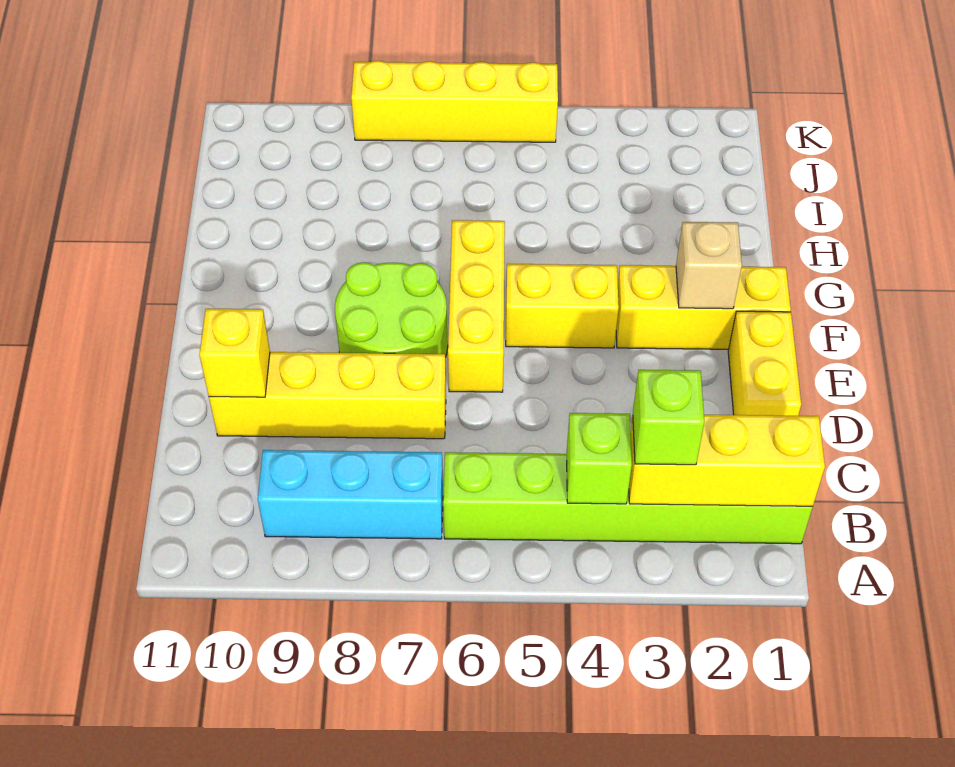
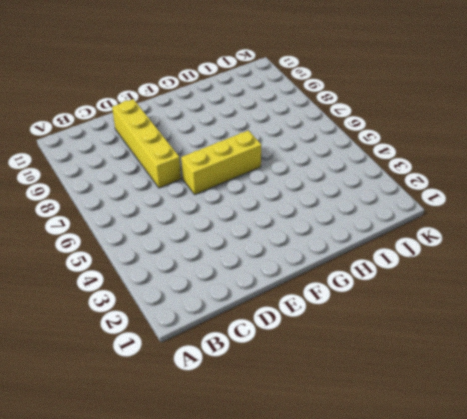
none -> lime 1x6 brick [443,452,813,544]
none -> cyan 1x3 brick [258,450,443,539]
none -> yellow 1x2 brick [728,311,801,416]

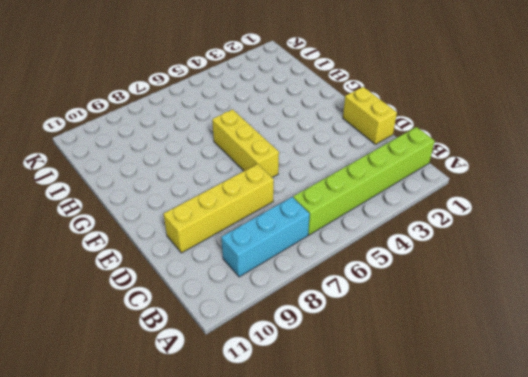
none -> lime 2x2 round brick [335,262,448,357]
none -> yellow 1x3 brick [616,265,791,349]
none -> yellow 1x2 brick [506,264,619,348]

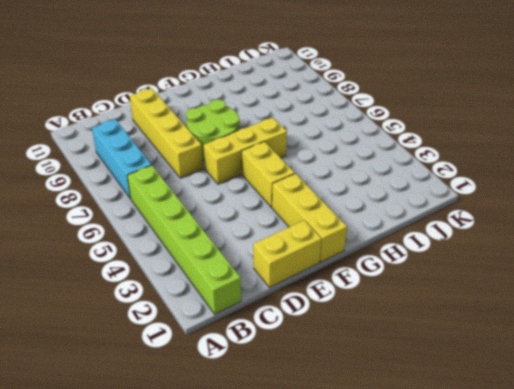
none -> yellow 1x4 brick [351,61,558,142]
none -> yellow 1x3 brick [629,415,825,507]
none -> lime 1x1 brick [567,413,632,504]

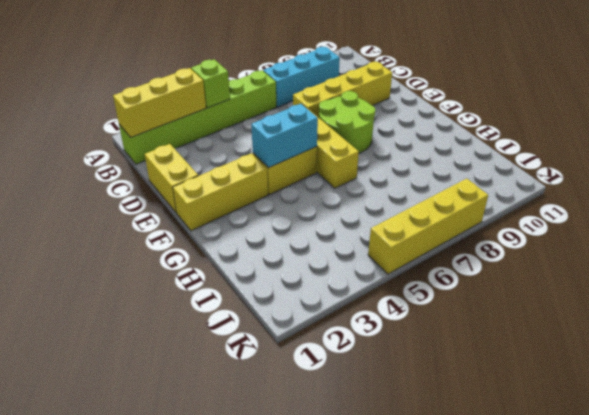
cyan 1x2 brick [251,104,318,168] -> none
none -> yellow 1x1 brick [199,309,270,397]
none -> tan 1x1 brick [676,222,742,309]
none -> lime 1x1 brick [633,370,704,465]

